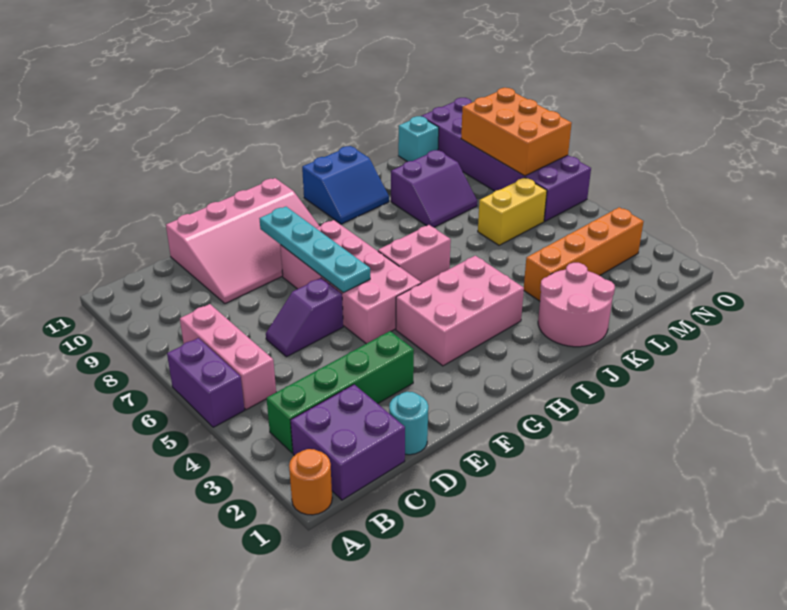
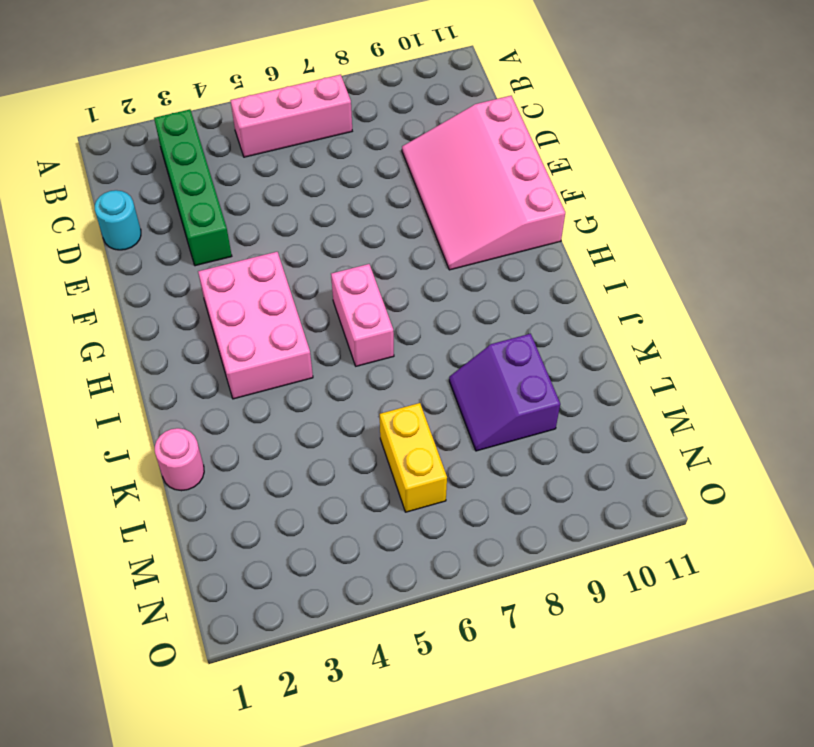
pink 1x1 round brick [155,428,204,491] -> pink 2x2 round brick [538,263,615,347]
none -> orange 1x1 round brick [289,449,332,515]
none -> purple 1x2 brick [167,338,245,427]
none -> purple 2x2 brick [291,384,405,500]

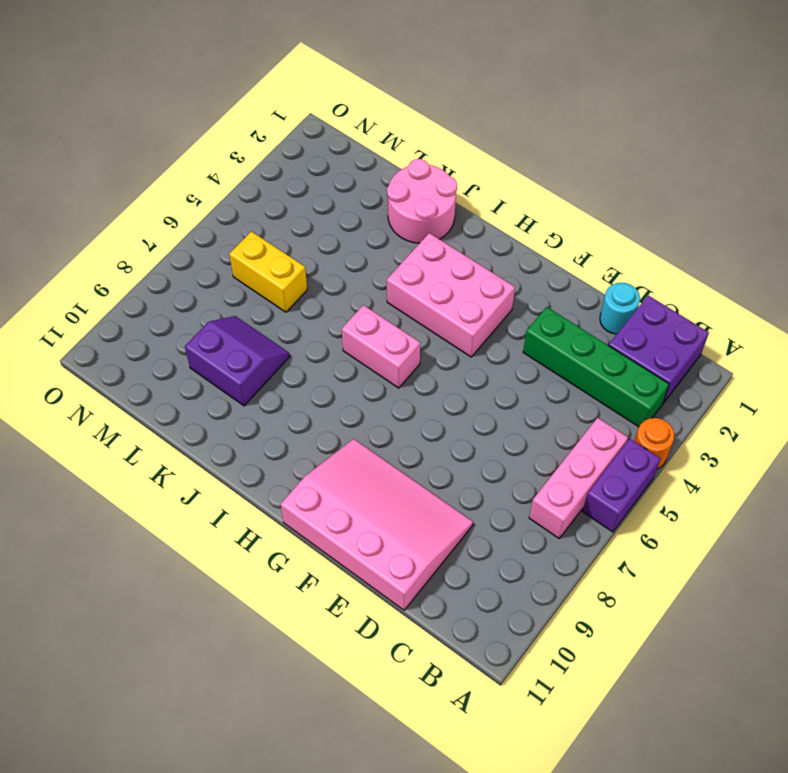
orange 1x1 round brick [634,418,674,469] -> orange 1x1 round brick moved to [289,449,332,515]
none -> purple 1x2 slope [266,278,343,357]
none -> pink 2x4 brick [280,220,421,344]
none -> blue 2x2 slope [302,146,389,224]

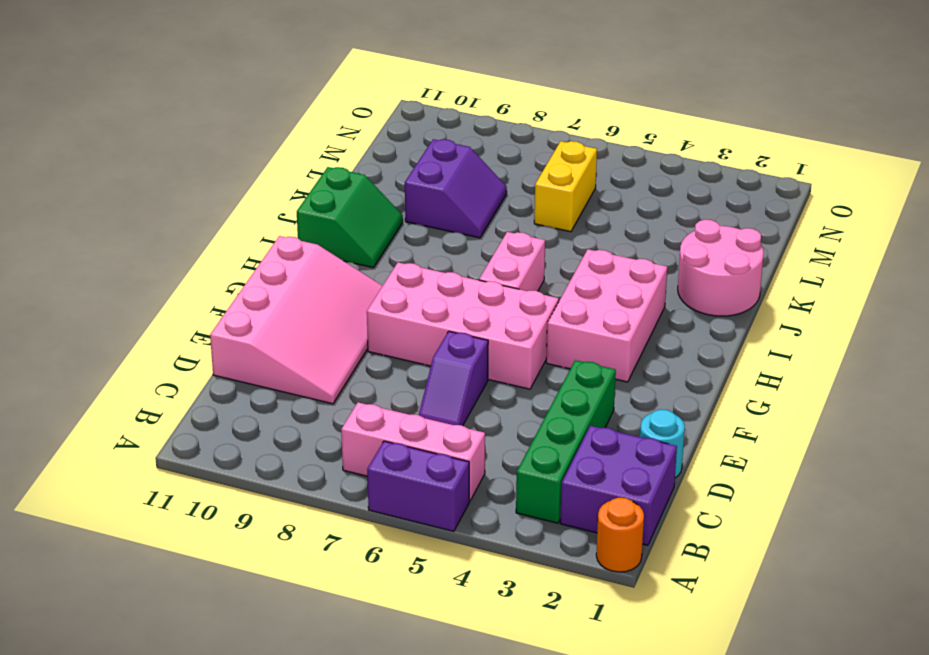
green 2x2 slope [297,167,403,268] -> blue 2x2 slope [302,146,389,224]
none -> orange 1x4 brick [524,207,644,301]
none -> cyan 1x1 brick [398,116,439,162]
none -> purple 2x6 brick [421,98,591,221]

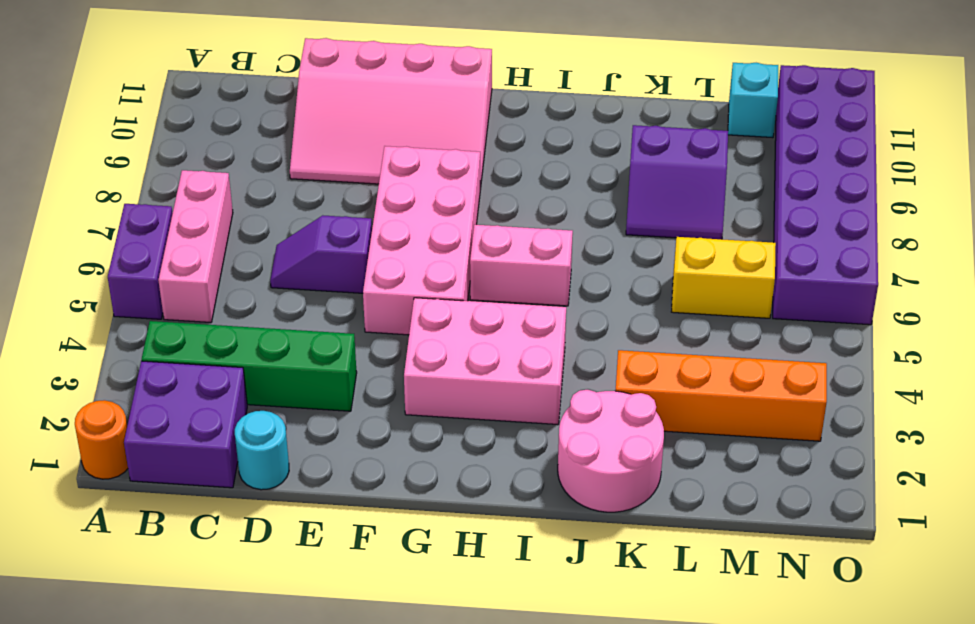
none -> blue 2x2 slope [302,146,389,224]
none -> cyan 1x4 plate [259,207,370,293]
none -> orange 2x3 brick [461,88,572,176]

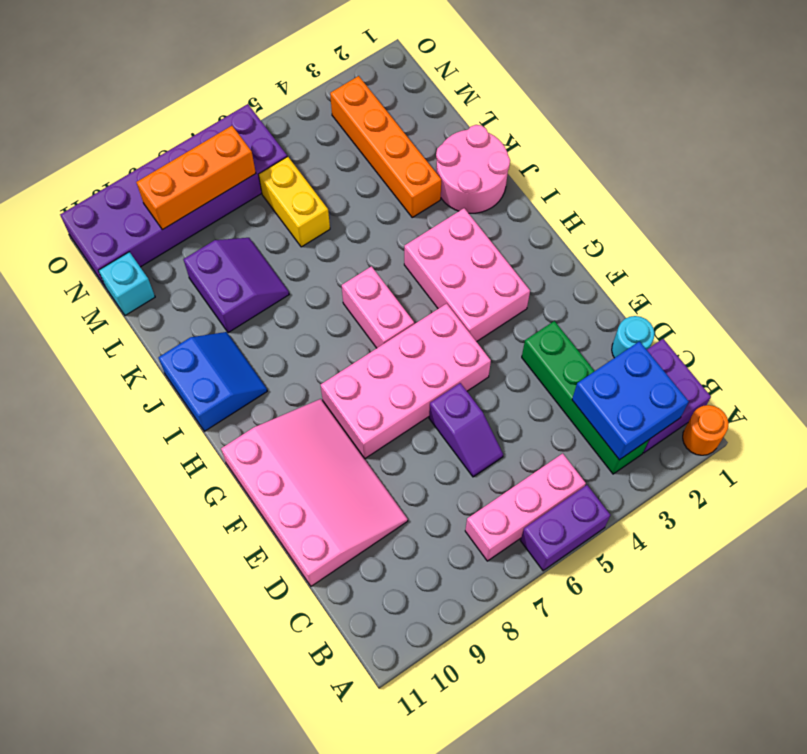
blue 2x2 brick [572,341,689,460] -> none
orange 1x3 brick [136,126,256,230] -> orange 2x3 brick [461,88,572,176]
none -> cyan 1x4 plate [259,207,370,293]

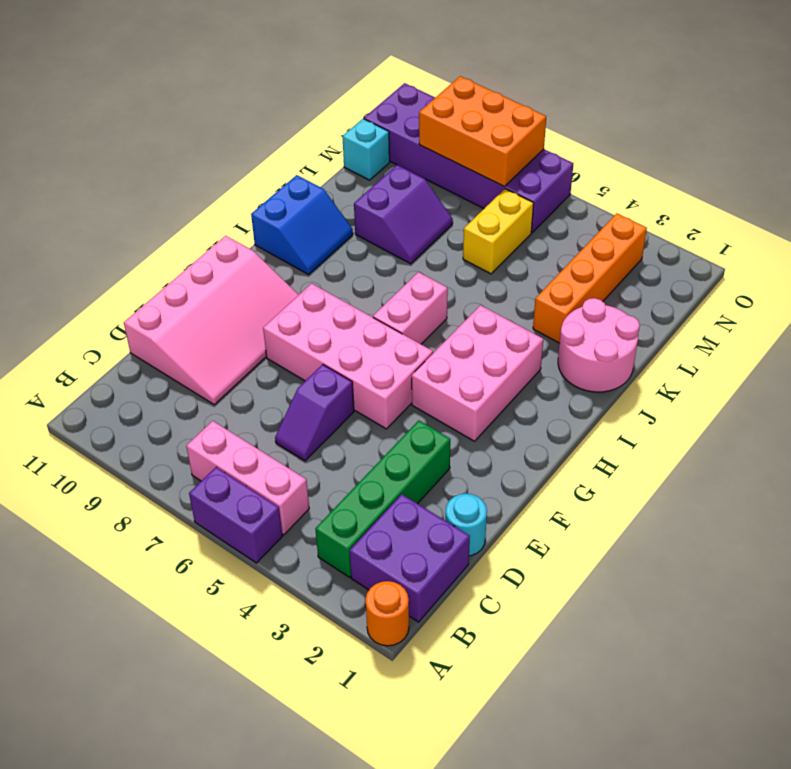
none -> cyan 1x4 plate [259,207,370,293]

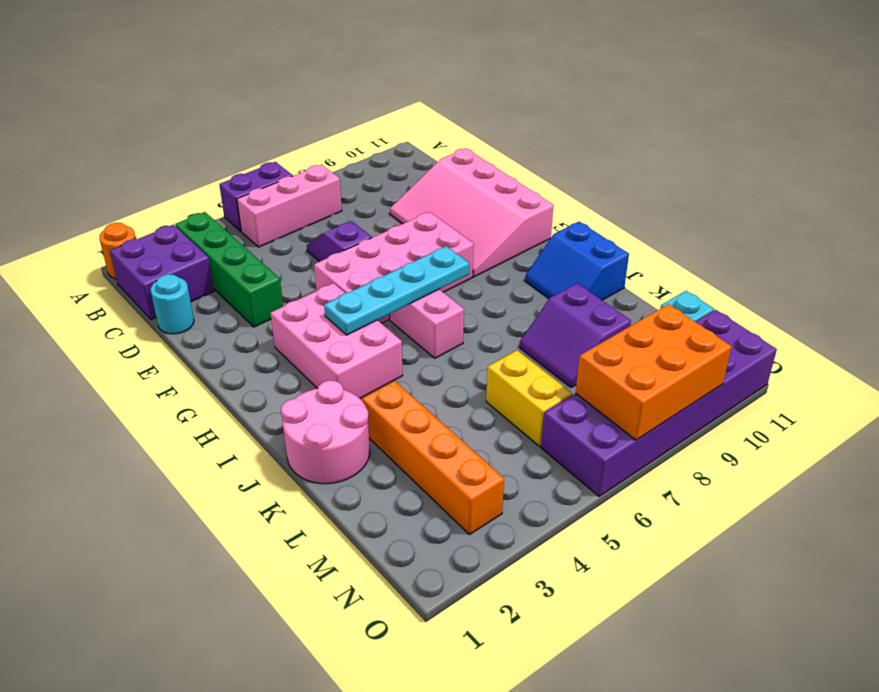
cyan 1x4 plate [324,246,469,335] -> cyan 1x4 plate moved to [259,207,370,293]

